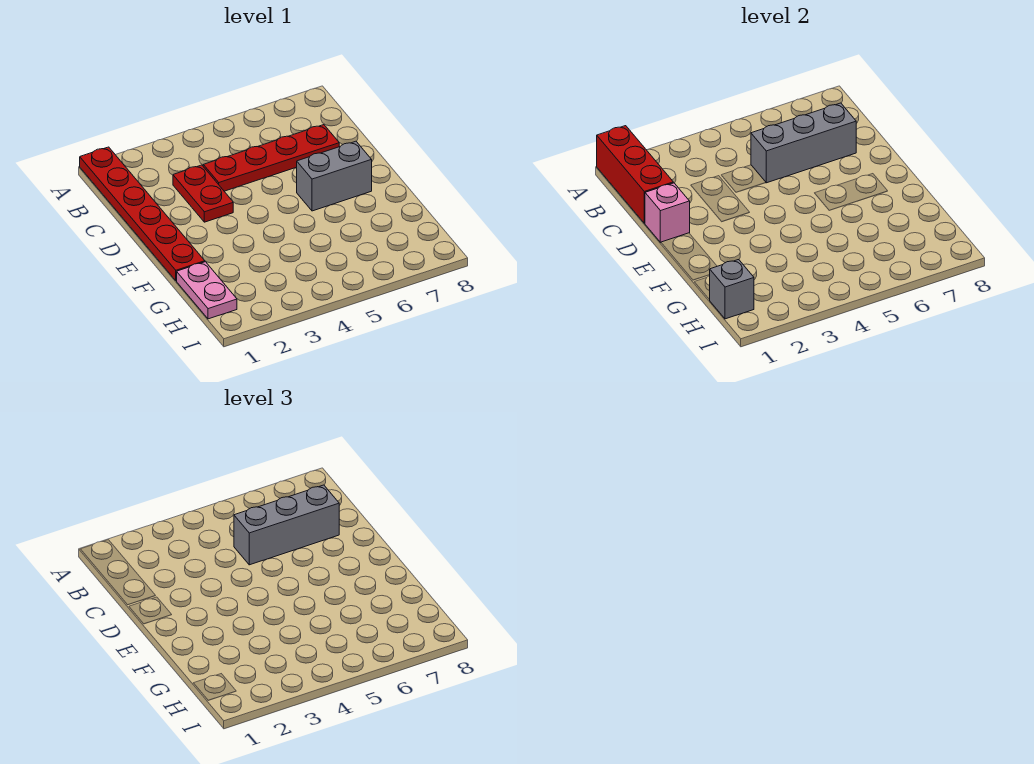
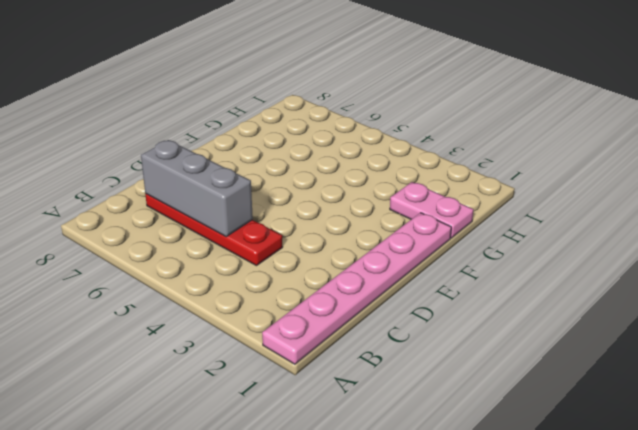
pink 1x6 plate [262,213,451,364] -> red 1x6 plate [80,147,205,281]
pink 1x2 plate [390,182,474,238] -> pink 1x2 plate turned to [177,262,237,319]
none -> red 1x2 plate [173,165,233,222]
none -> grey 1x2 brick [297,141,372,211]

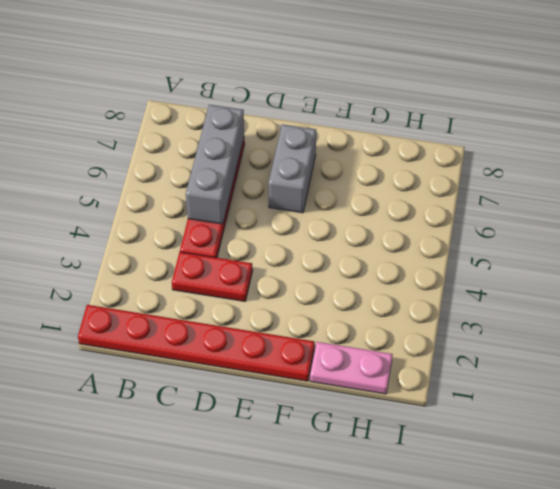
none -> red 1x3 brick [597,126,673,223]
none -> pink 1x1 brick [645,183,690,242]

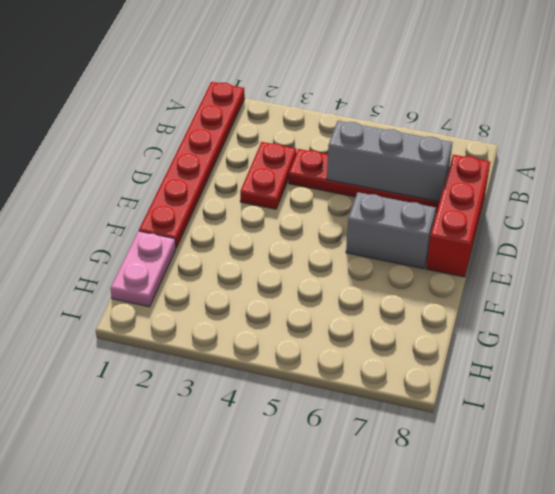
red 1x3 brick [426,155,490,277] -> red 1x3 brick moved to [597,126,673,223]
none -> pink 1x1 brick [645,183,690,242]
none -> grey 1x1 brick [710,260,754,319]

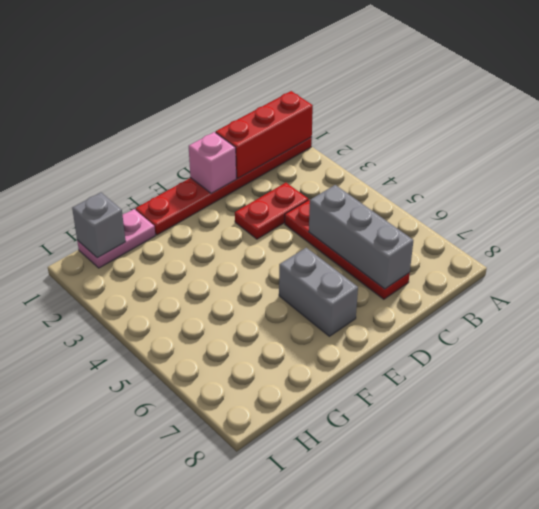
none -> grey 1x3 brick [234,485,339,565]

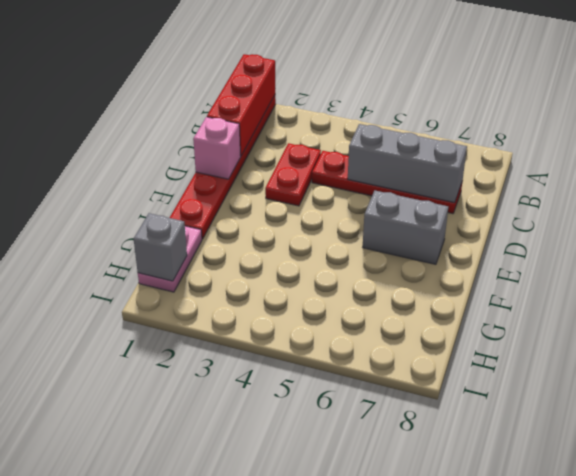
none -> grey 1x3 brick [234,485,339,565]

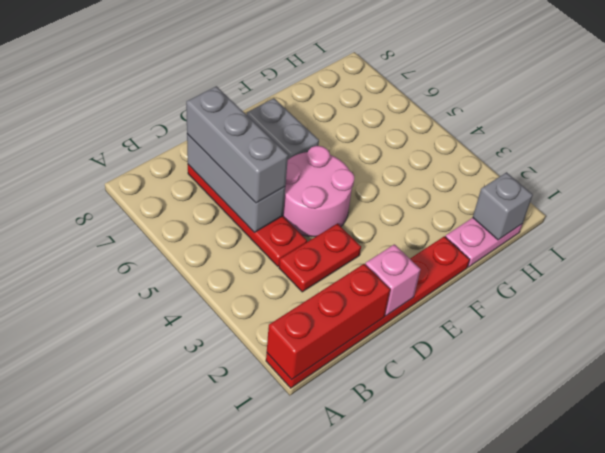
pink 2x2 round brick [283,146,354,237] -> none

